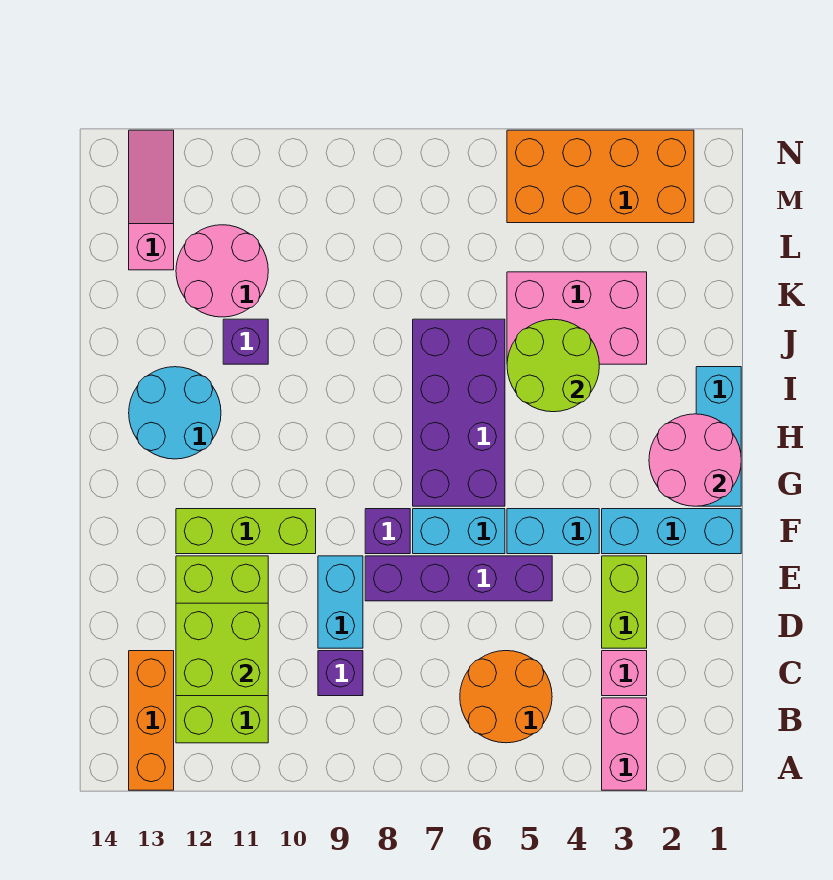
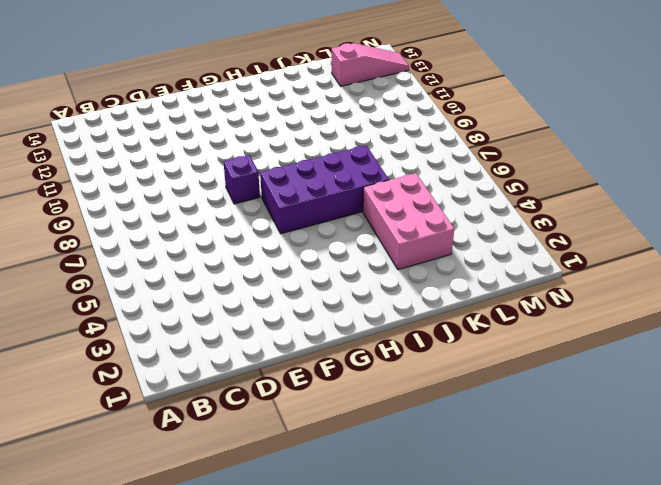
none -> pink 1x2 brick [602,698,647,790]
none -> orange 1x3 brick [129,651,174,790]
none -> orange 2x2 round brick [460,651,552,743]

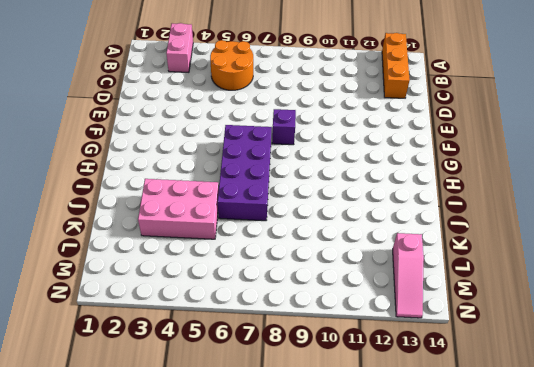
none -> lime 2x4 brick [176,556,268,743]
none -> pink 1x1 brick [602,651,647,696]
none -> purple 1x1 brick [318,651,363,696]

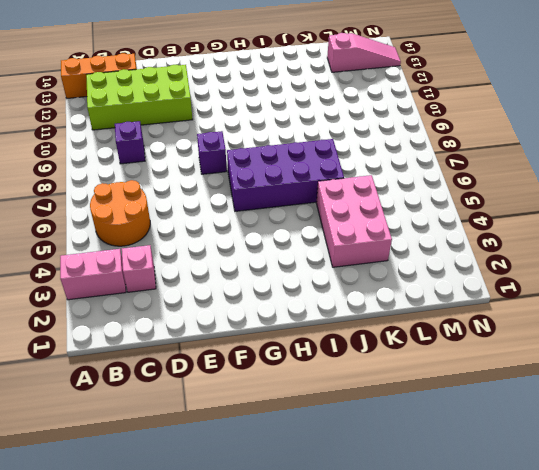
none -> lime 1x2 brick [602,556,647,648]
none -> cyan 1x2 brick [318,556,363,648]
none -> purple 1x4 brick [365,556,552,601]

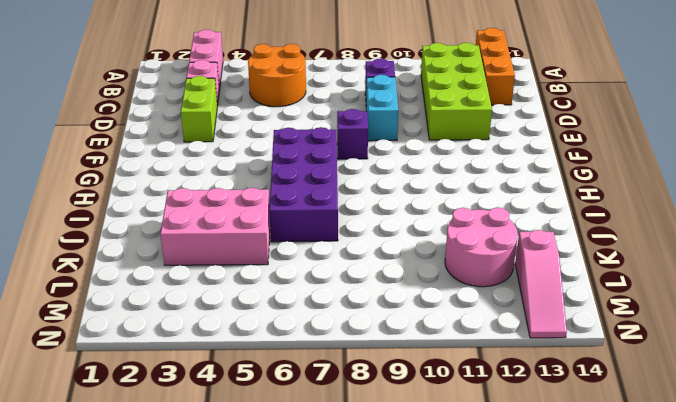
none -> purple 1x4 brick [365,556,552,601]
none -> cyan 1x3 brick [602,509,741,554]
none -> cyan 1x2 brick [507,509,599,554]

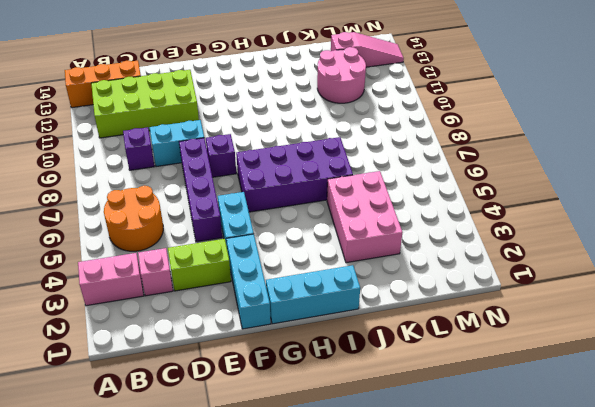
none -> cyan 1x2 brick [413,509,505,554]
none -> lime 1x3 brick [176,509,316,554]
none -> cyan 2x2 round brick [129,367,221,459]

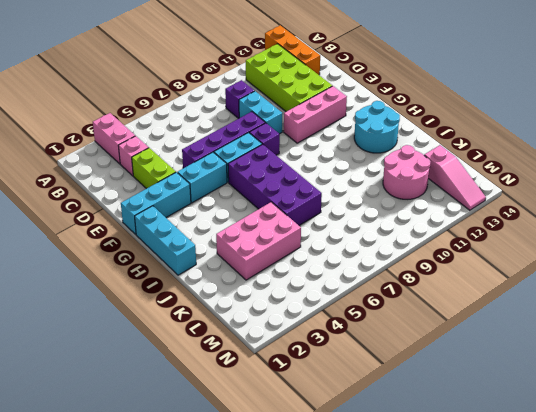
pink 1x3 brick [284,86,347,143] -> lime 1x3 brick [176,509,316,554]
none -> orange 2x2 round brick [460,651,552,743]
none -> purple 1x1 brick [223,319,268,364]
none -> orange 2x4 brick [507,130,694,223]

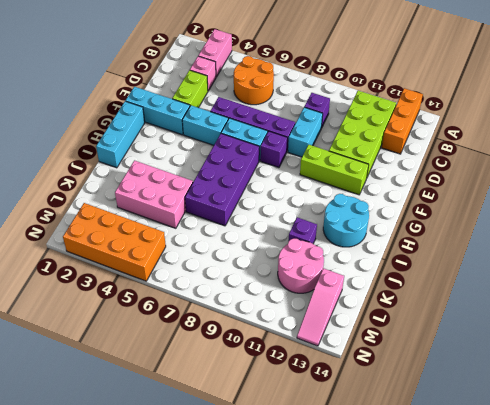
none -> lime 2x2 brick [176,603,268,696]
none -> pink 2x2 round brick [649,414,741,506]
none -> lime 2x2 round brick [507,319,599,412]

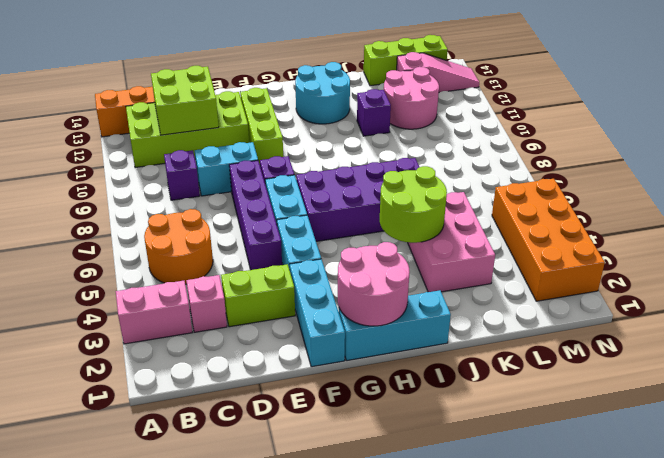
lime 1x3 brick [364,35,448,86] -> none

